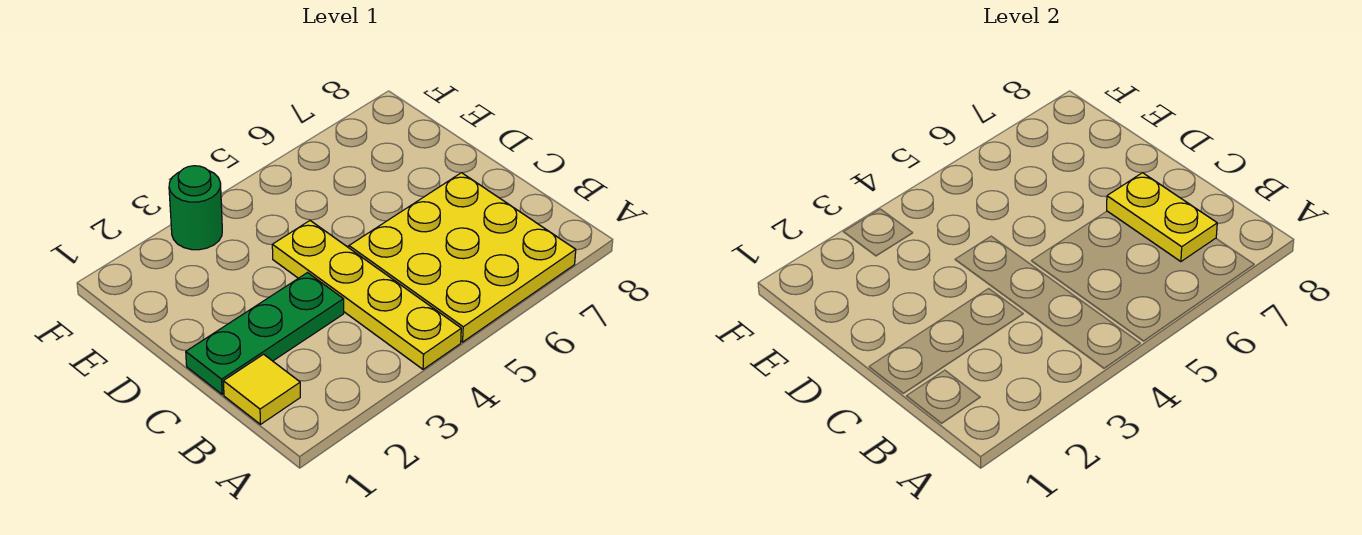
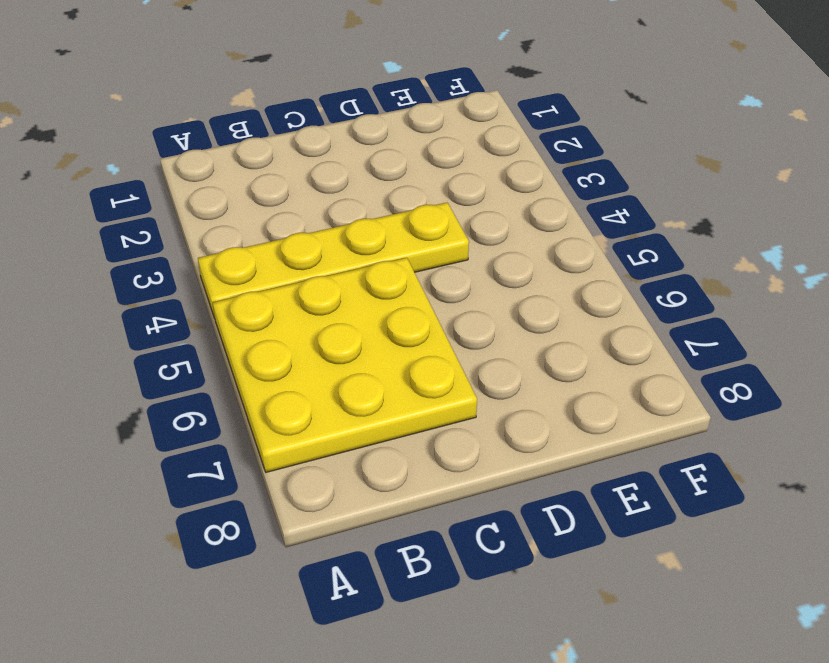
none -> yellow 1x1 tile [223,354,300,424]
none -> green 1x3 plate [186,273,344,394]

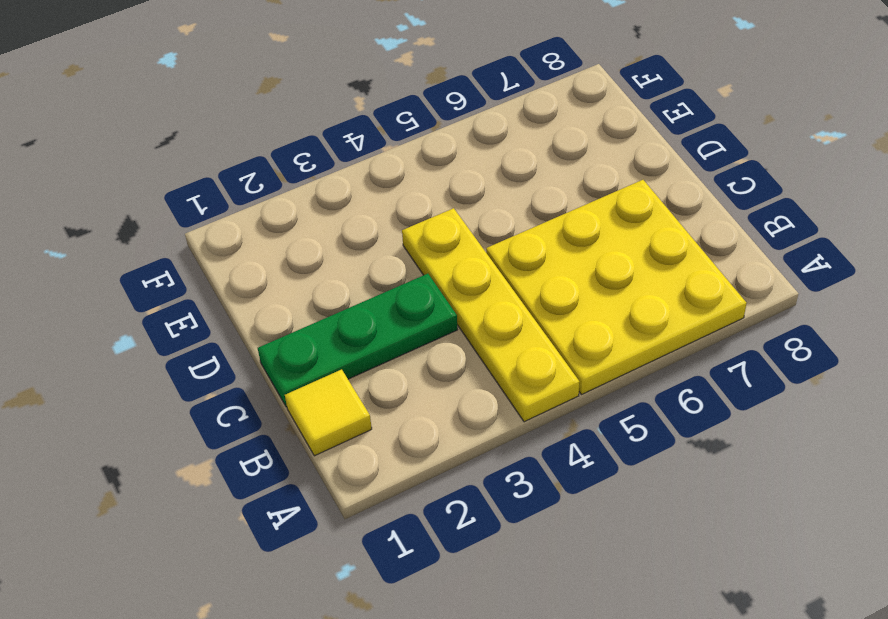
none -> green 1x1 round brick [169,166,222,250]
none -> yellow 1x2 plate [1107,173,1217,262]

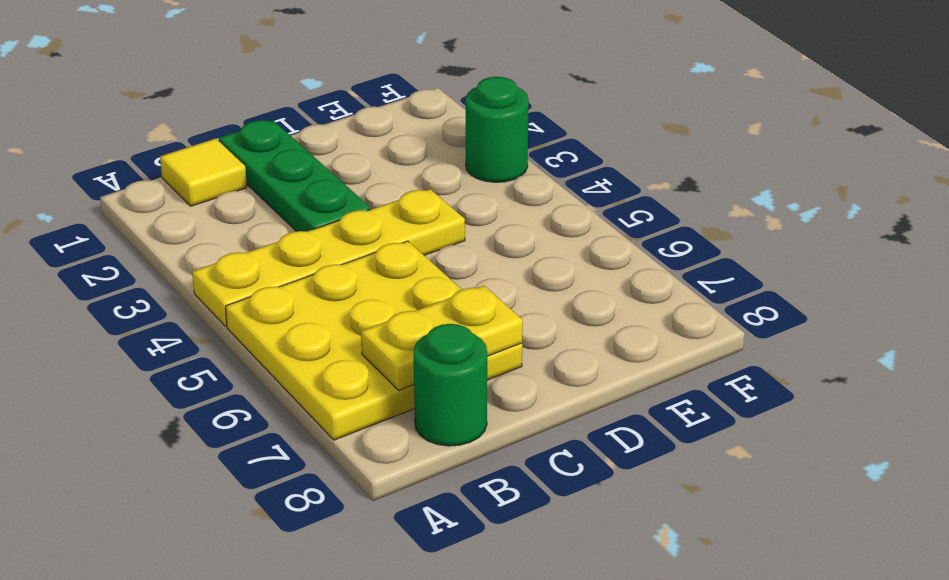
green 1x1 round brick [413,324,487,446] -> none

